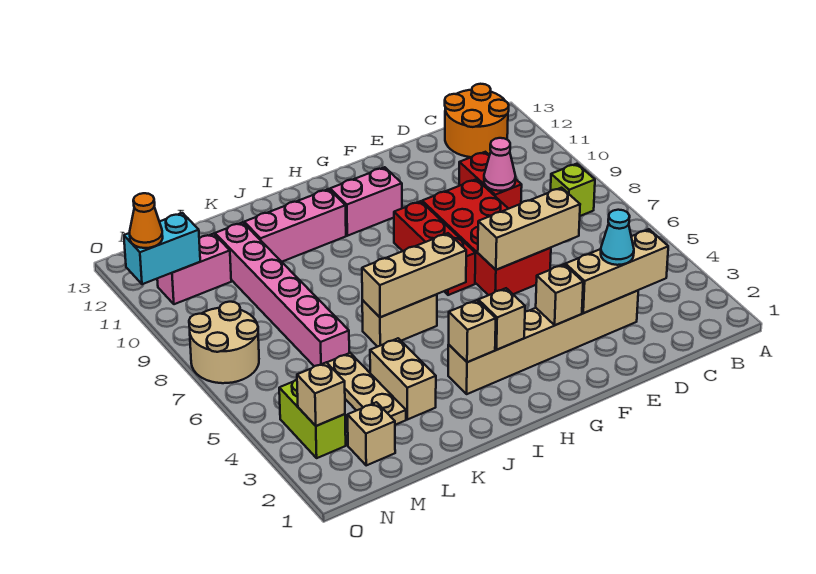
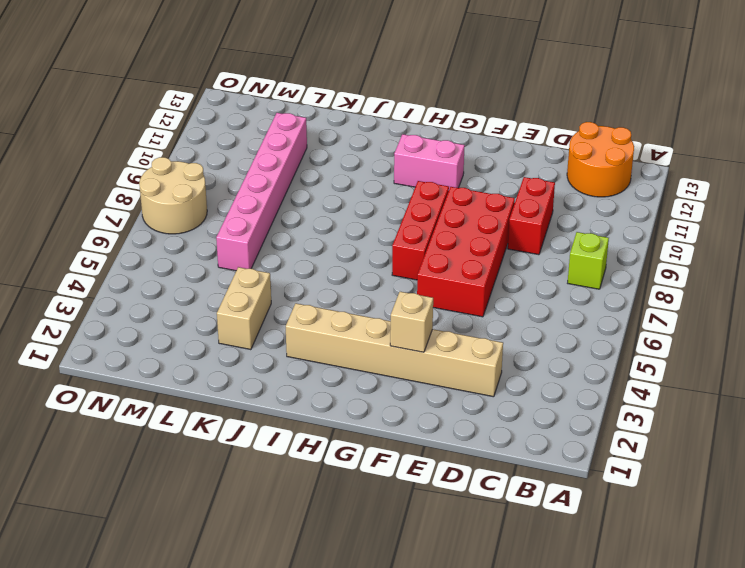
none -> tan 1x2 brick [362,294,437,347]
none -> pink 1x3 brick [244,189,346,262]
none -> tan 1x3 plate [327,353,406,425]

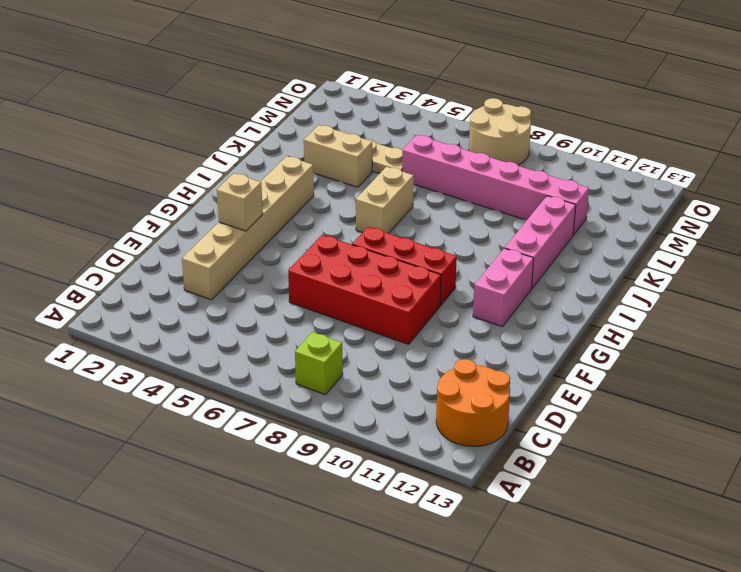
none -> red 1x2 brick [459,152,522,209]
none -> tan 1x1 brick [348,402,395,465]
none -> pink 1x2 brick [157,234,231,304]

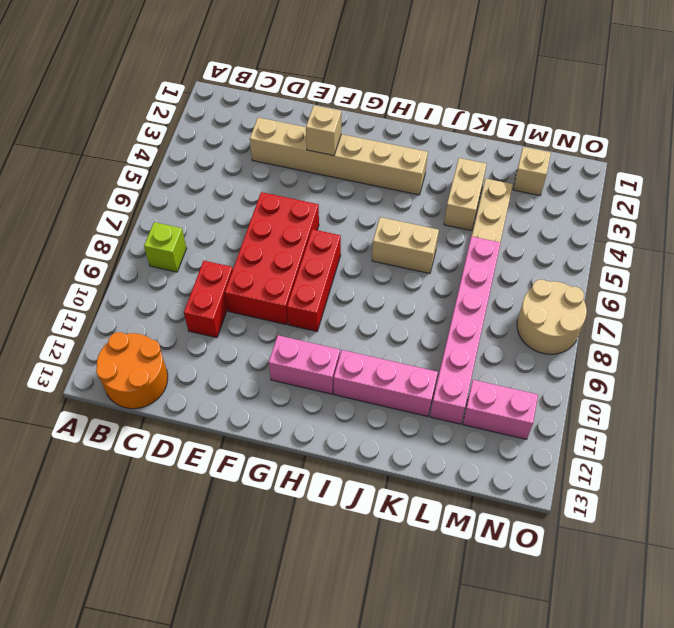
none -> lime 1x2 brick [279,379,346,458]
none -> tan 1x3 brick [565,229,668,313]
none -> tan 1x3 brick [478,188,580,270]

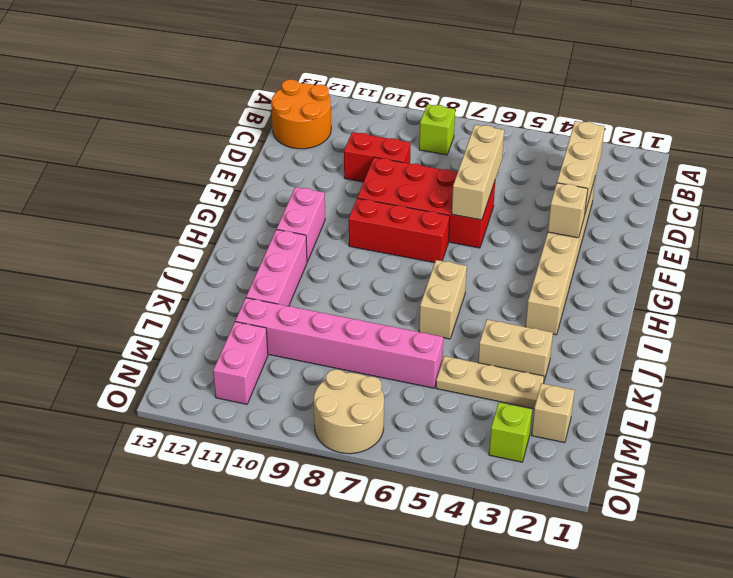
lime 1x1 brick [489,402,532,462] -> lime 1x2 brick [279,379,346,458]
none -> pink 1x1 cone [484,138,516,191]
none -> tan 1x1 brick [478,288,525,350]
none -> tan 1x3 brick [362,233,466,317]

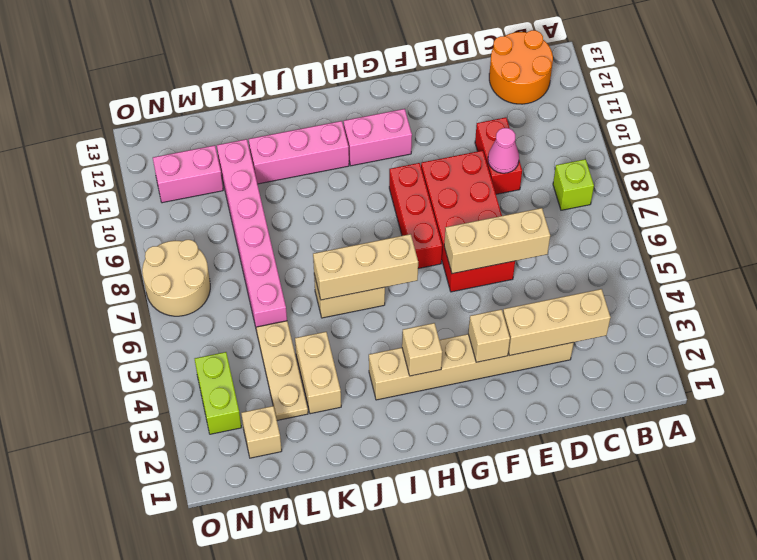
none -> tan 1x1 brick [449,300,496,362]
none -> tan 1x1 brick [297,362,345,426]
none -> cyan 1x2 brick [124,213,200,284]

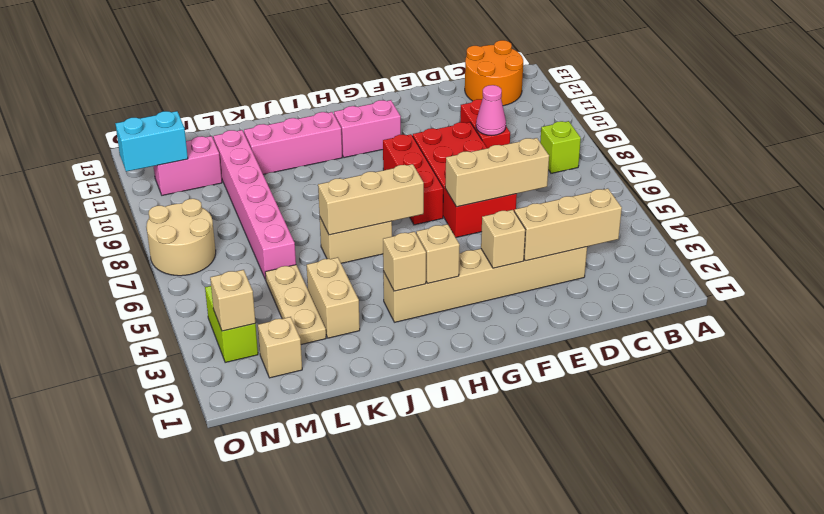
none -> cyan 1x1 cone [601,210,634,265]
none -> orange 1x1 cone [130,193,163,248]

